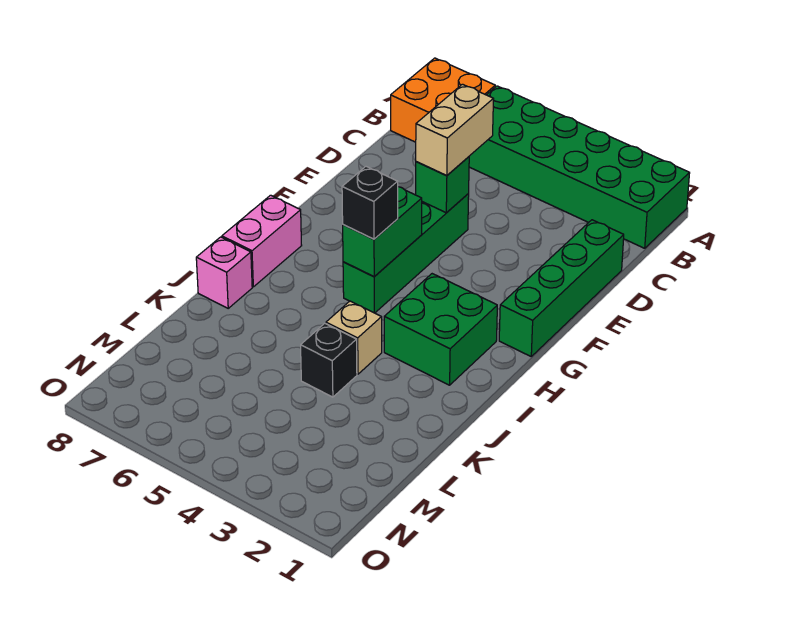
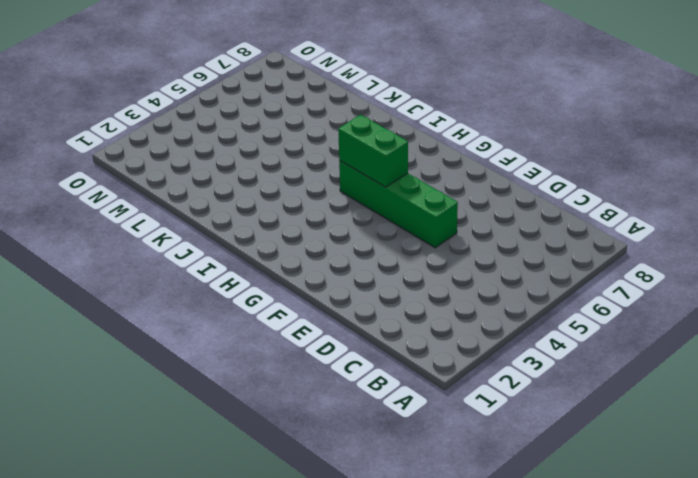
none -> green 2x6 brick [469,86,690,248]
none -> orange 2x2 brick [391,58,495,142]
none -> green 1x4 brick [499,220,624,356]

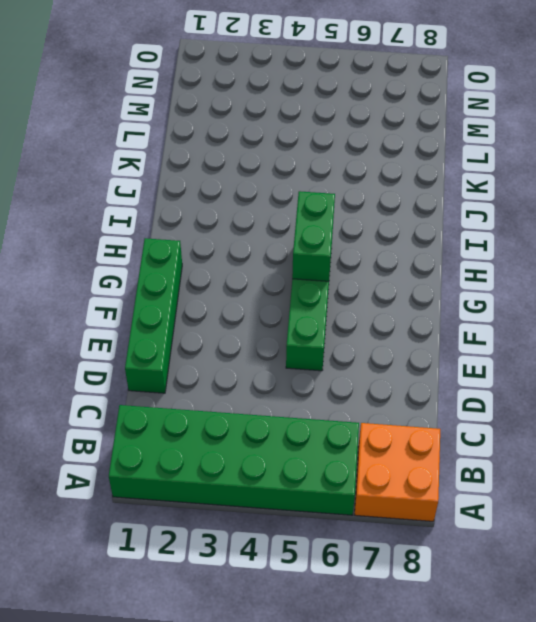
none -> green 2x2 brick [384,274,497,385]
none -> pink 1x2 brick [222,195,302,287]
none -> tan 1x1 brick [326,301,382,374]

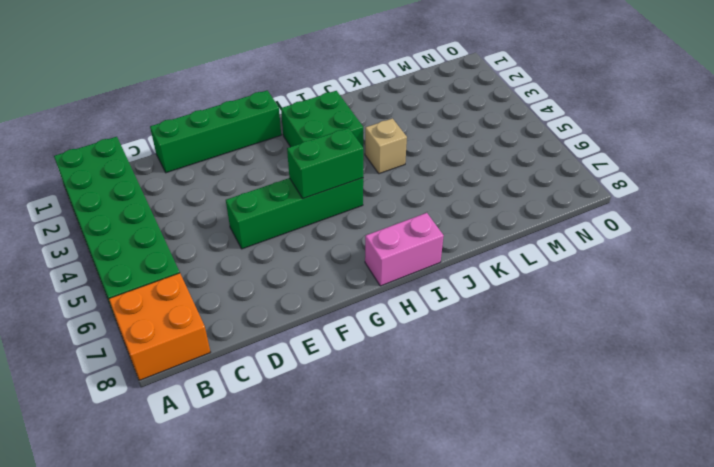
none -> pink 1x1 brick [196,237,252,308]
none -> black 1x1 brick [301,323,357,397]
none -> green 1x1 brick [416,157,469,213]

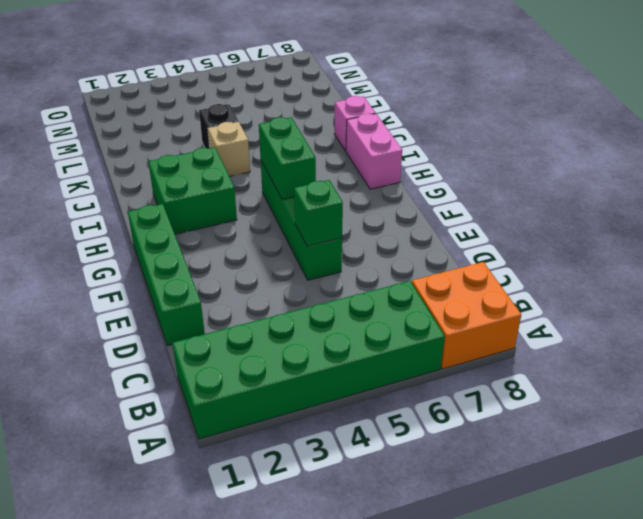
none -> tan 1x2 brick [416,84,493,176]
none -> black 1x1 brick [342,167,398,239]

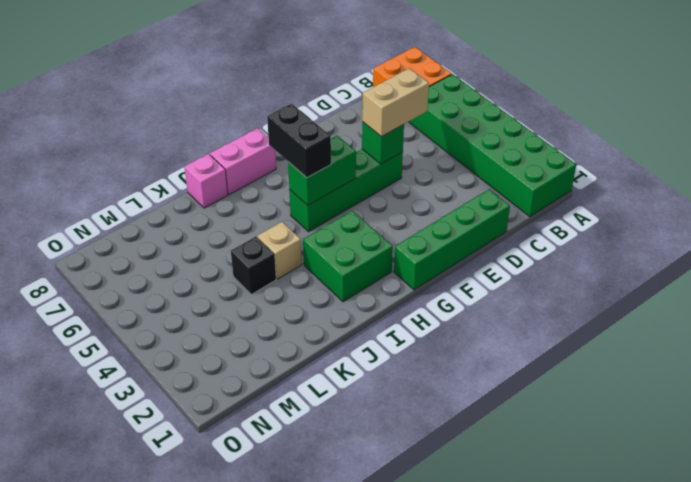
black 1x2 brick [267,104,331,178] -> black 1x1 brick [342,167,398,239]

